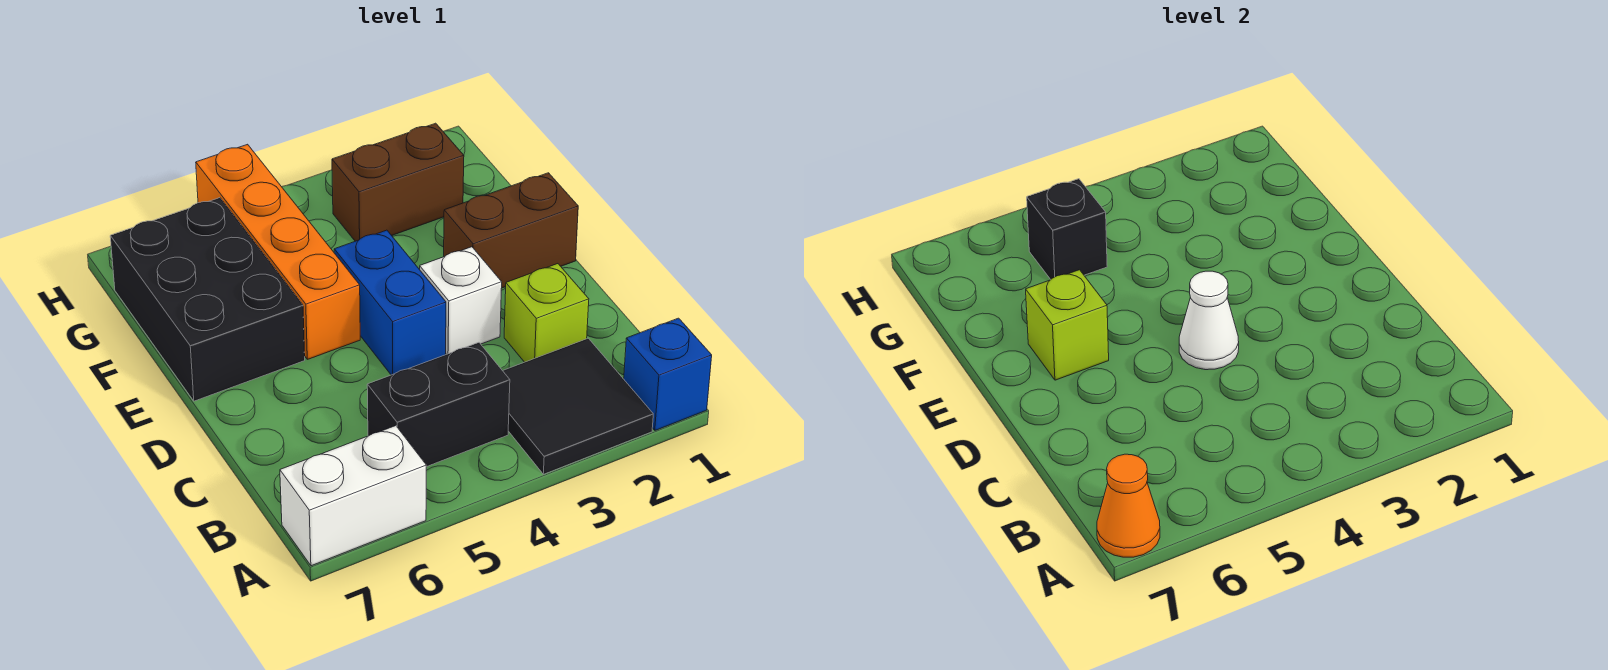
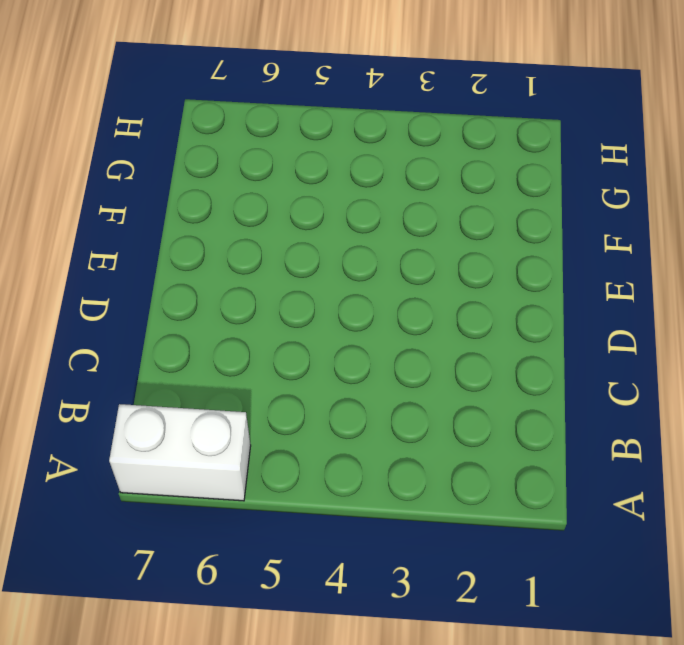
none -> blue 1x1 brick [624,318,712,430]
none -> black 2x2 tile [503,338,653,474]
none -> black 1x2 brick [367,342,510,467]

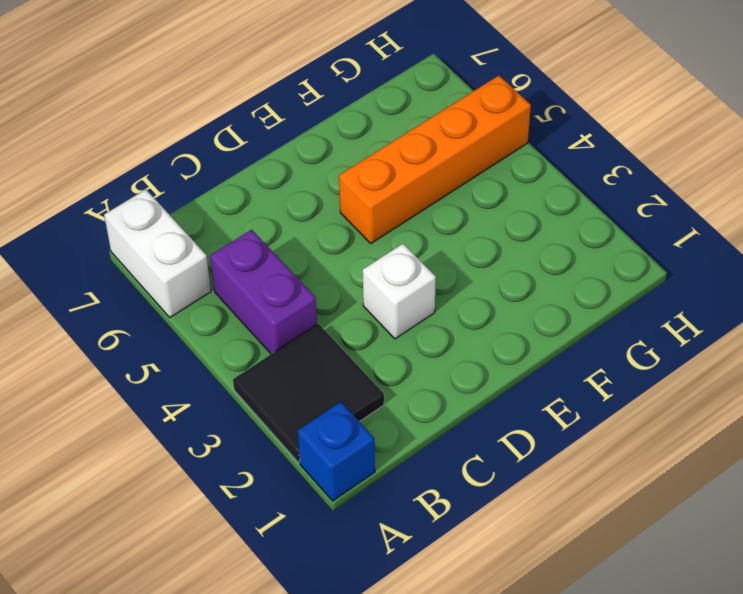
purple 1x2 brick [210,230,317,354] -> black 1x2 brick [367,342,510,467]
none -> lime 1x1 brick [504,264,589,362]
none -> blue 1x2 brick [334,230,446,375]
none -> brown 1x2 brick [444,173,578,288]

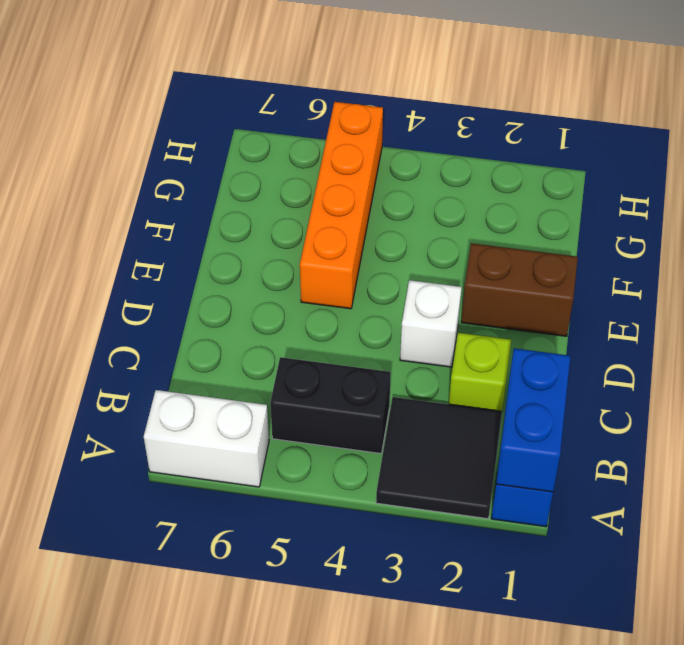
blue 1x2 brick [496,348,570,492] -> blue 1x2 brick moved to [334,230,446,375]
none -> black 2x3 brick [110,198,305,401]
none -> brown 1x2 brick [332,123,464,241]
none -> orange 1x1 cone [1097,454,1160,557]

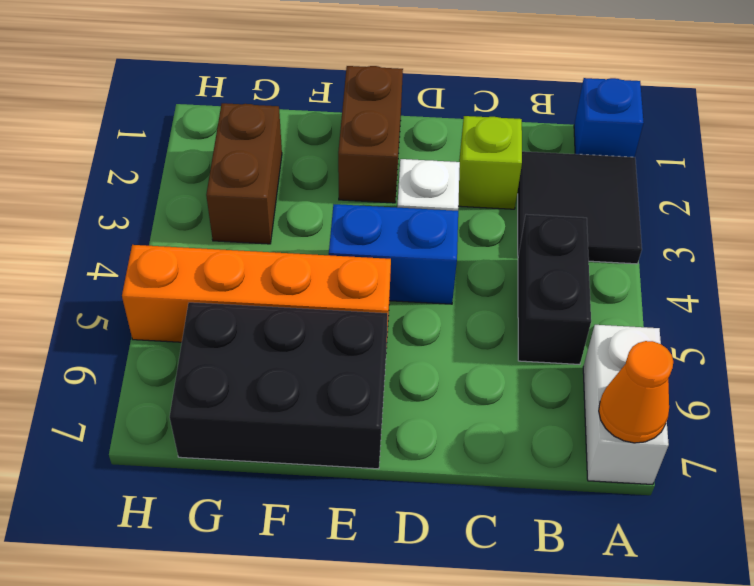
none -> white 1x1 cone [1179,271,1239,370]
none -> lime 1x1 brick [1026,270,1109,380]
none -> black 1x1 brick [1027,179,1107,279]

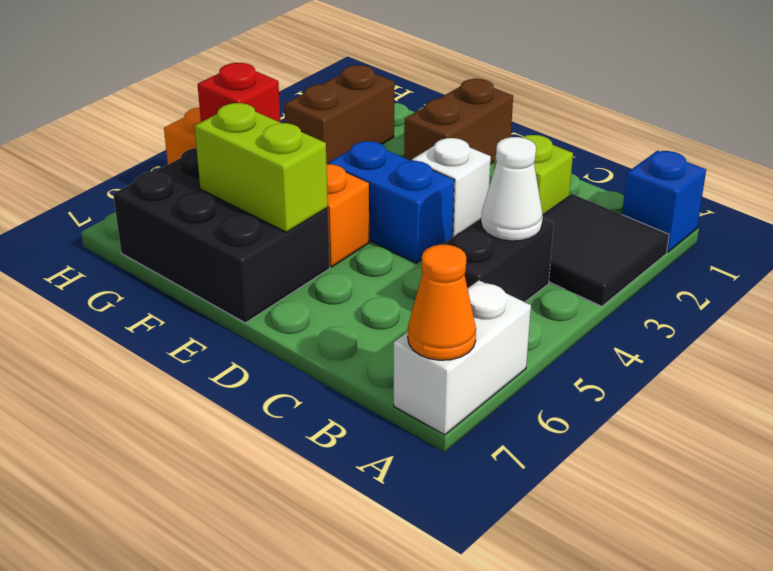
white 1x1 cone [481,137,543,241] -> white 1x1 cone moved to [1179,271,1239,370]
lime 1x2 brick [195,103,328,232] -> lime 1x1 brick [1026,270,1109,380]
red 1x1 brick [198,63,281,123] -> black 1x1 brick [1027,179,1107,279]

